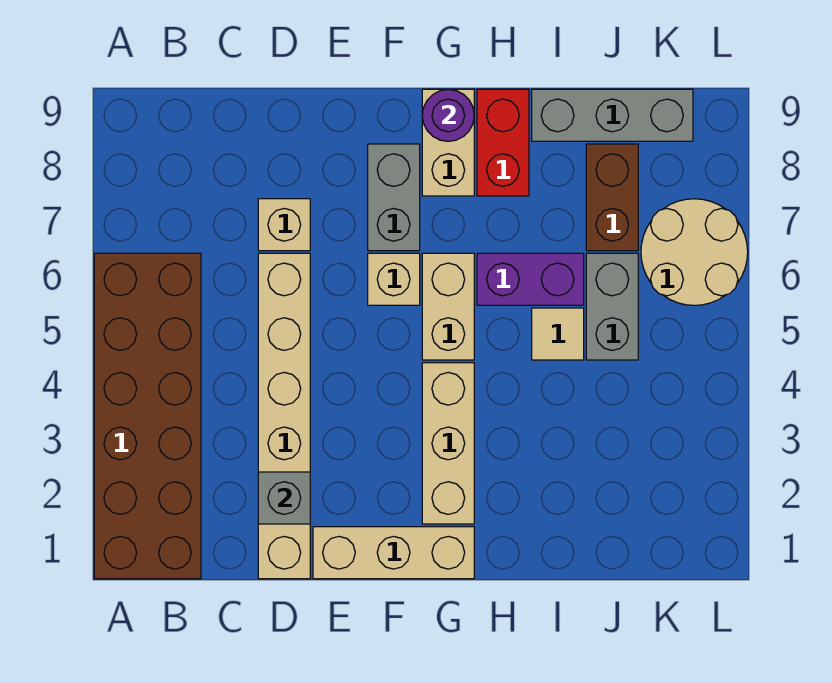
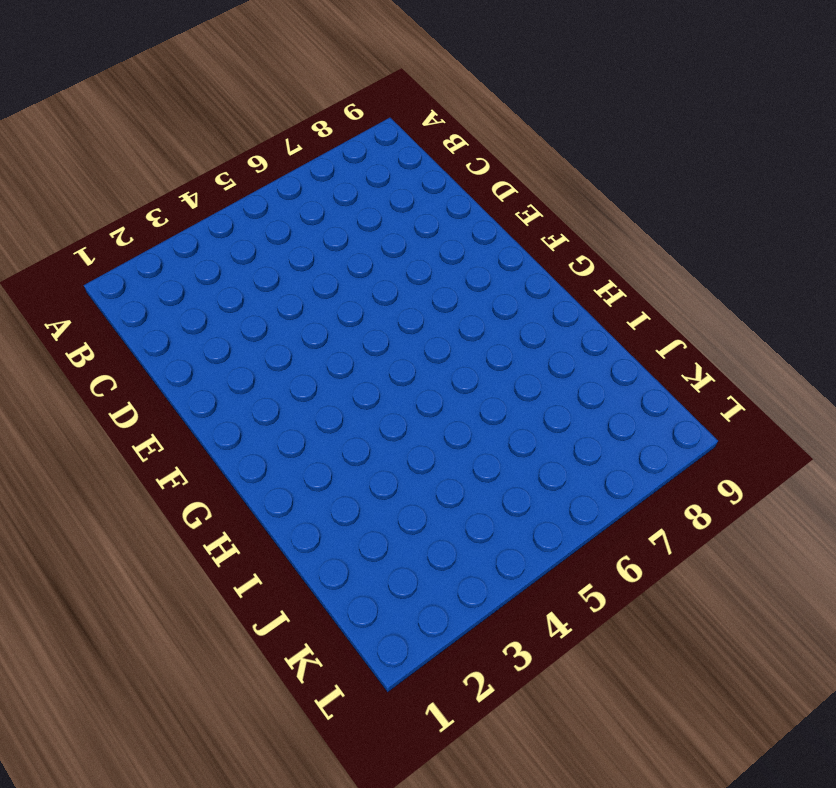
none -> brown 2x6 brick [94,253,201,579]
none -> tan 1x6 brick [258,253,310,579]
none -> tan 1x1 brick [258,199,310,251]

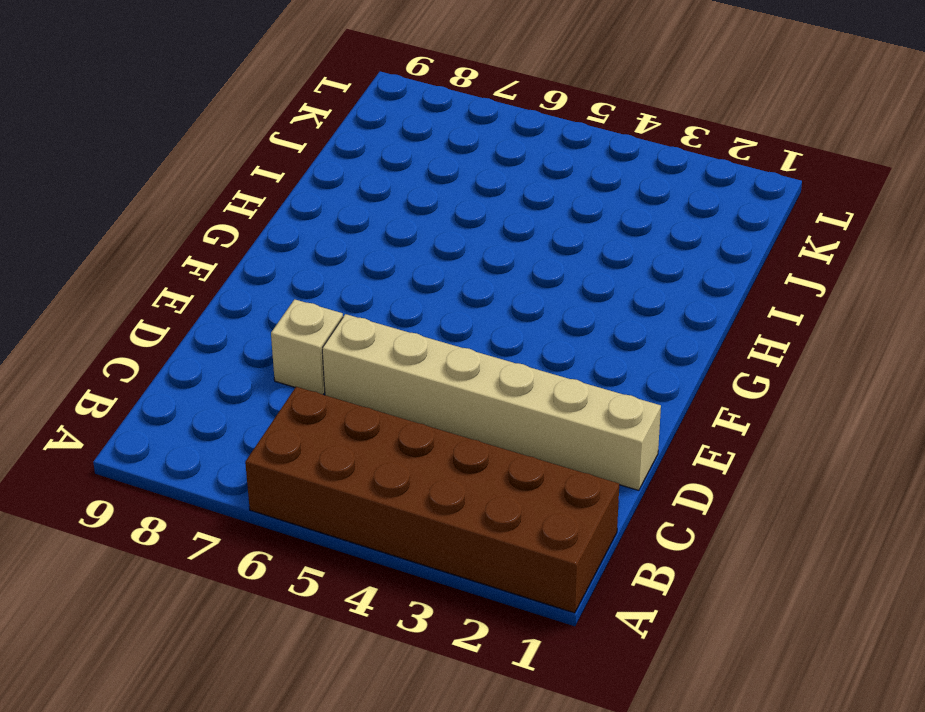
none -> tan 1x3 brick [313,527,474,579]
none -> tan 1x1 brick [368,253,420,305]
none -> grey 1x2 brick [368,144,420,251]

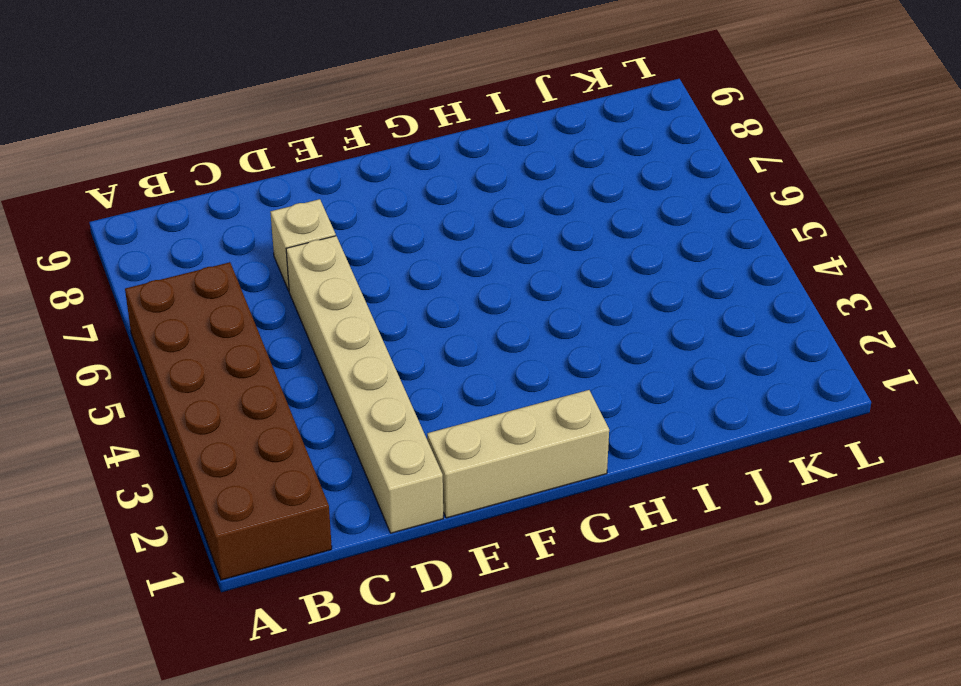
none -> tan 1x1 brick [368,253,420,305]
none -> grey 1x2 brick [368,144,420,251]
none -> tan 1x3 brick [422,363,474,524]

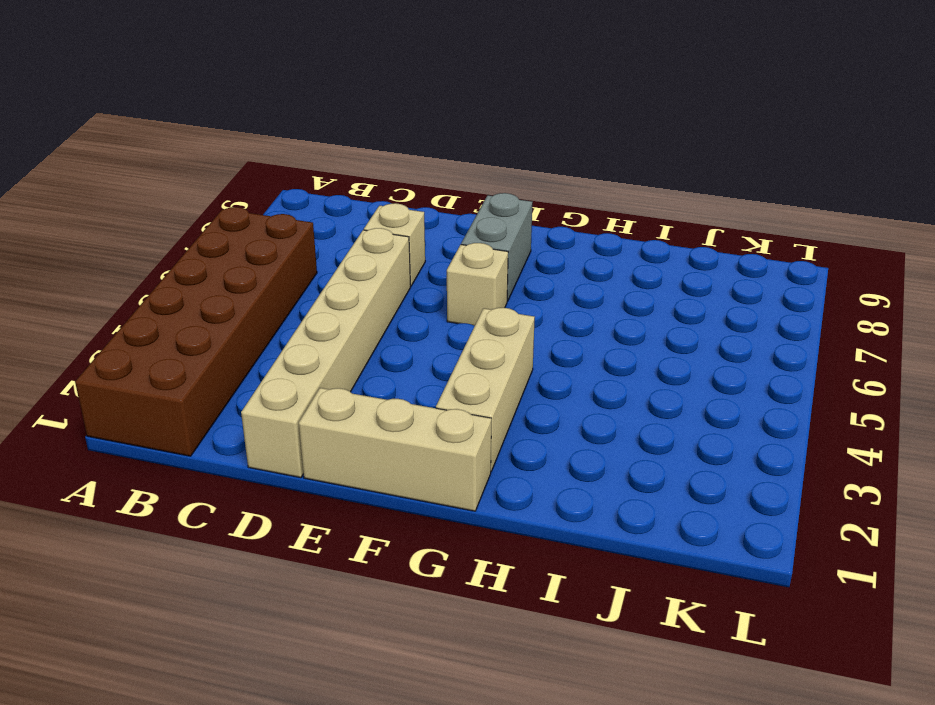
none -> tan 1x2 brick [422,253,474,360]
none -> tan 1x2 brick [422,89,474,196]
none -> purple 1x2 brick [477,253,584,305]

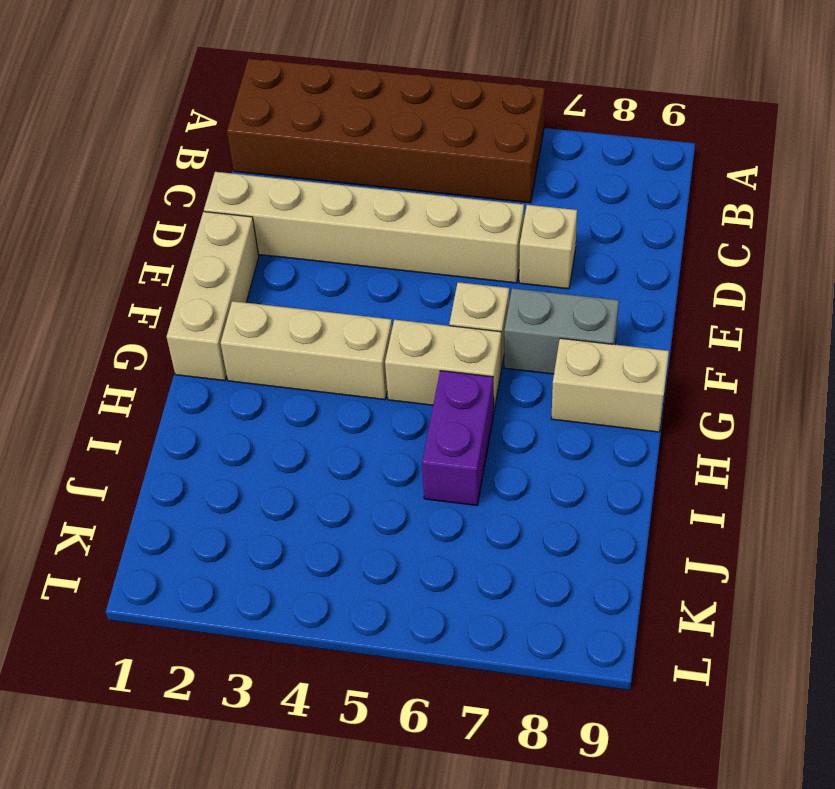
none -> red 1x2 brick [477,89,529,196]
none -> tan 1x1 tile [532,308,584,360]
none -> grey 1x3 brick [532,89,693,141]

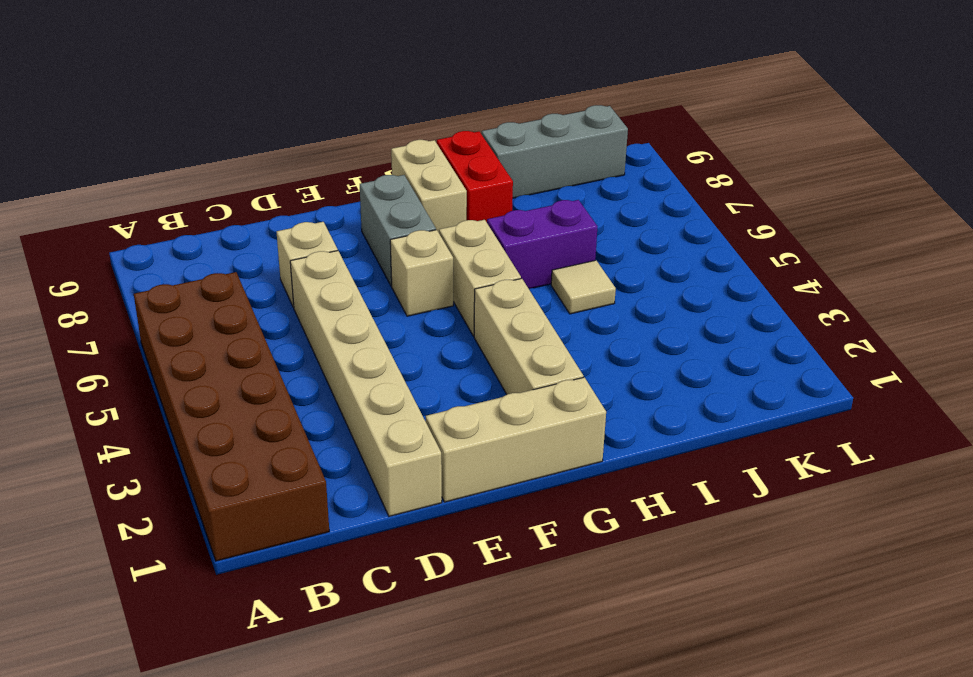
none -> grey 1x2 brick [586,253,638,360]
none -> brown 1x2 brick [586,144,638,251]
none -> tan 2x2 round brick [641,199,748,305]

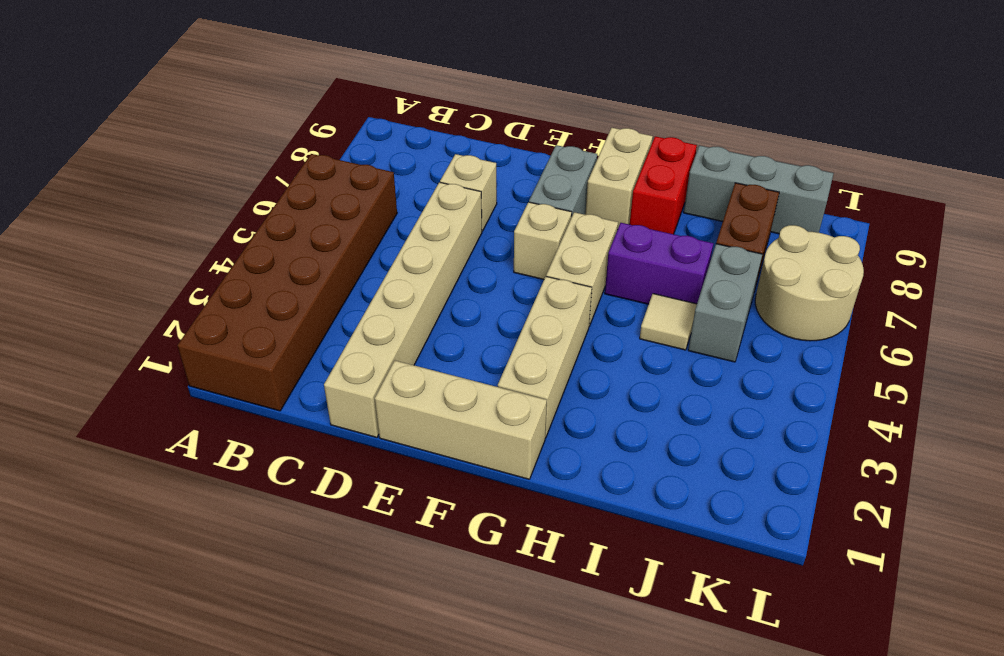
none -> grey 1x1 brick [258,472,310,524]
none -> purple 1x1 round brick [422,89,474,141]

